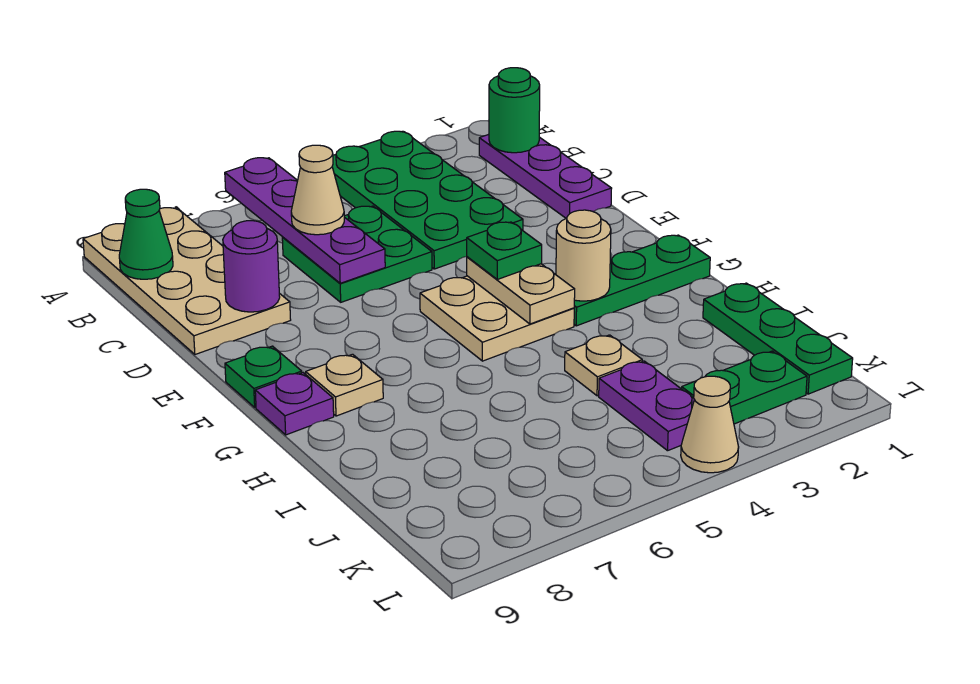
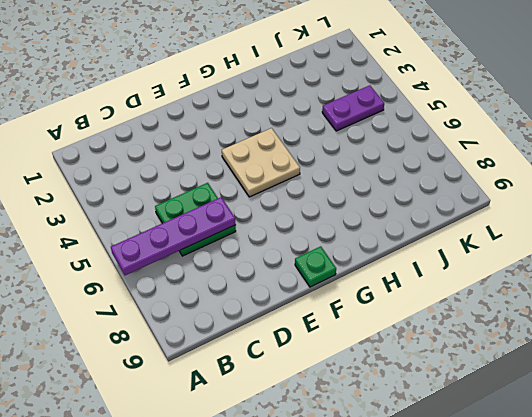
none -> green 2x4 plate [332,131,523,269]
none -> tan 2x4 plate [83,208,291,354]
none -> purple 1x3 plate [479,134,612,218]

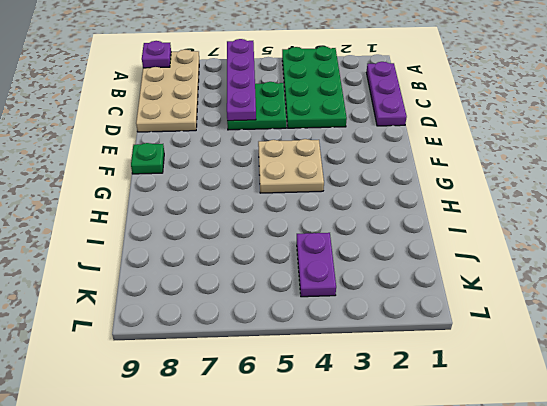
purple 1x1 plate [142,41,171,68] -> purple 1x1 plate moved to [255,373,334,435]
none -> green 1x3 plate [574,235,710,326]
none -> tan 1x1 plate [306,354,383,416]
none -> green 1x3 plate [703,283,853,394]

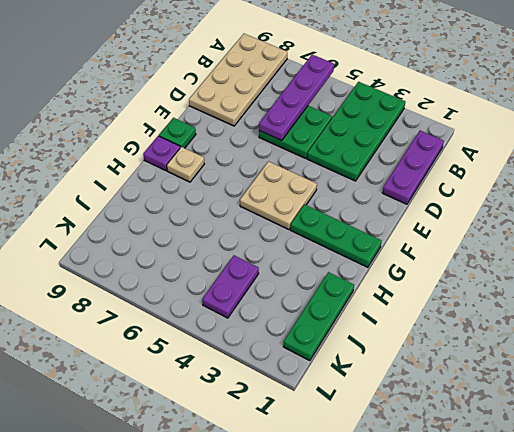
none -> tan 1x1 plate [565,335,642,396]
none -> green 1x2 plate [682,351,807,424]
none -> tan 1x1 cone [681,376,739,473]

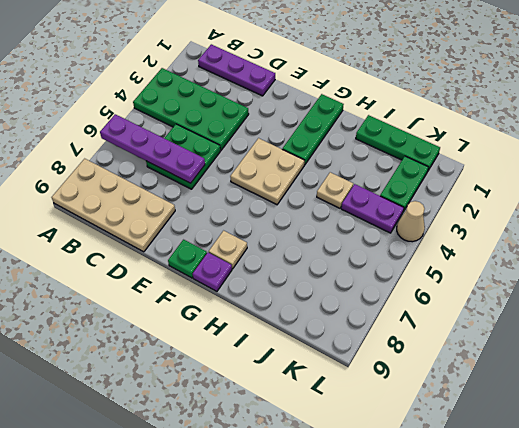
none -> green 1x1 round brick [489,68,540,153]
none -> green 1x1 cone [119,189,173,279]
none -> purple 1x1 round brick [223,221,280,312]

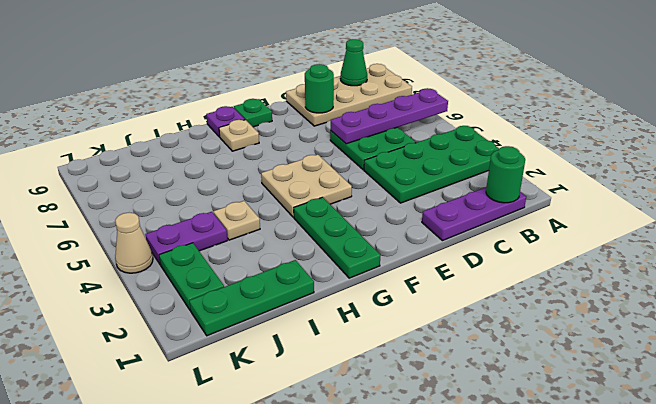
green 1x1 round brick [305,64,334,113] -> purple 1x1 round brick [223,221,280,312]
none -> tan 1x2 plate [467,257,575,324]
none -> tan 1x1 round brick [556,210,611,301]
none -> tan 1x1 cone [291,145,344,235]

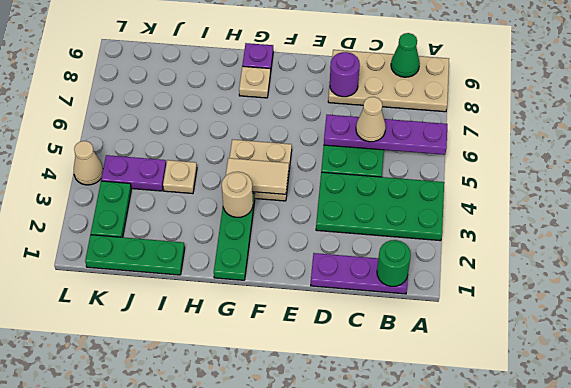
tan 1x2 tile [226,158,289,194] -> tan 1x2 plate [467,257,575,324]
none -> green 1x1 plate [225,346,302,407]
none -> green 1x1 plate [467,222,542,279]

